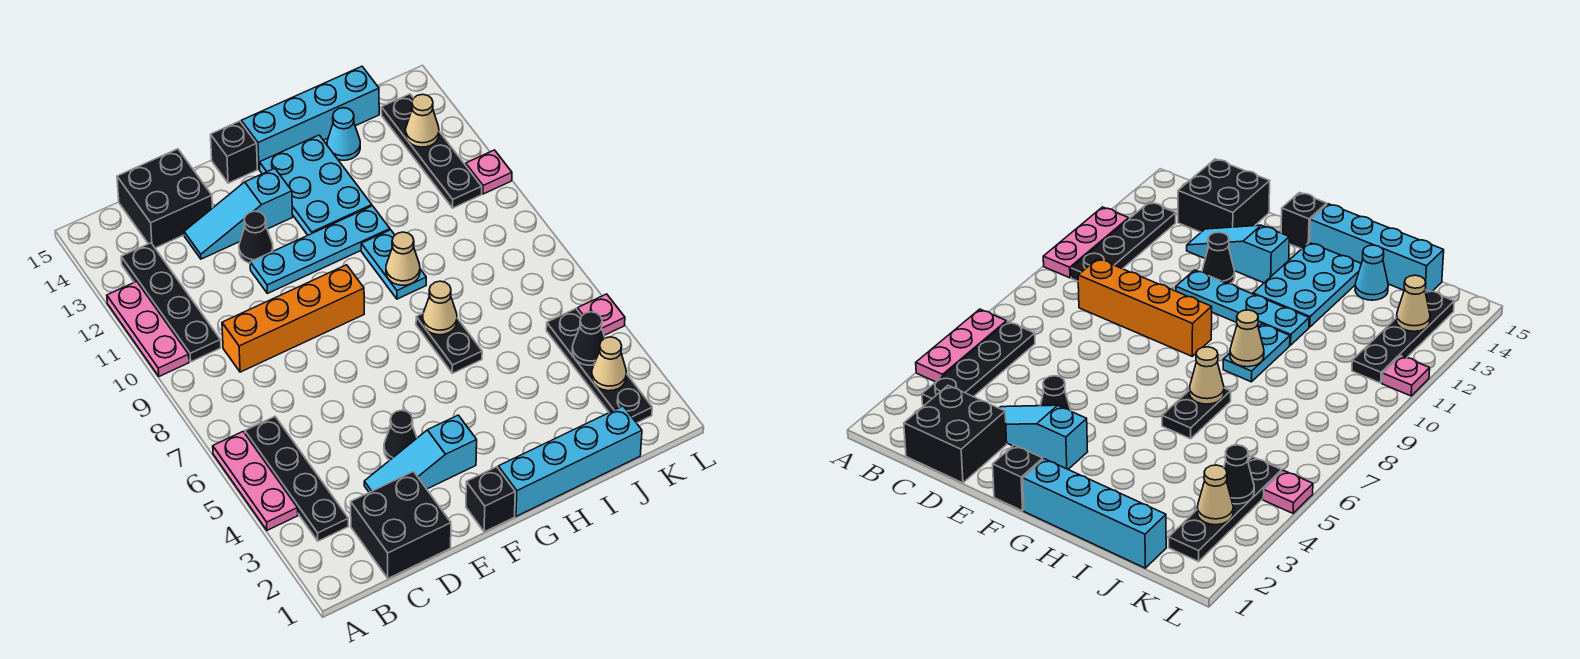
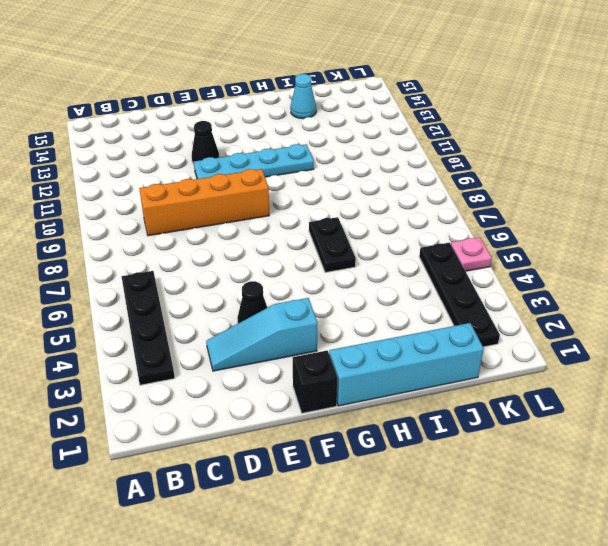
none -> pink 1x3 plate [213,432,298,530]
none -> pink 1x3 plate [107,281,189,376]
none -> black 1x4 plate [121,243,221,362]

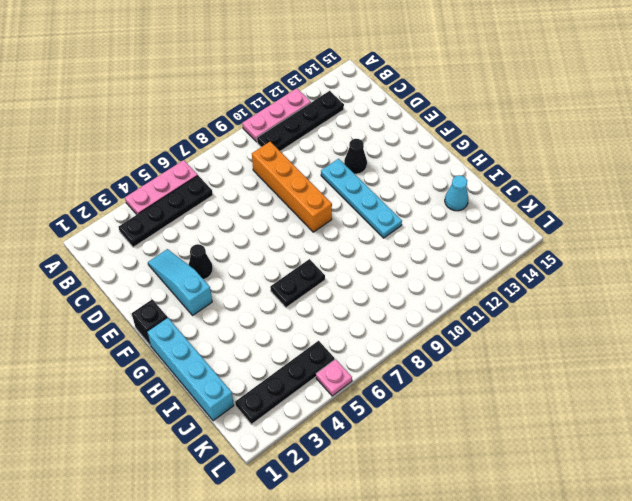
none -> black 2x2 brick [351,472,451,578]
none -> black 2x2 brick [117,149,212,248]
none -> cyan 1x3 slope [184,168,293,259]

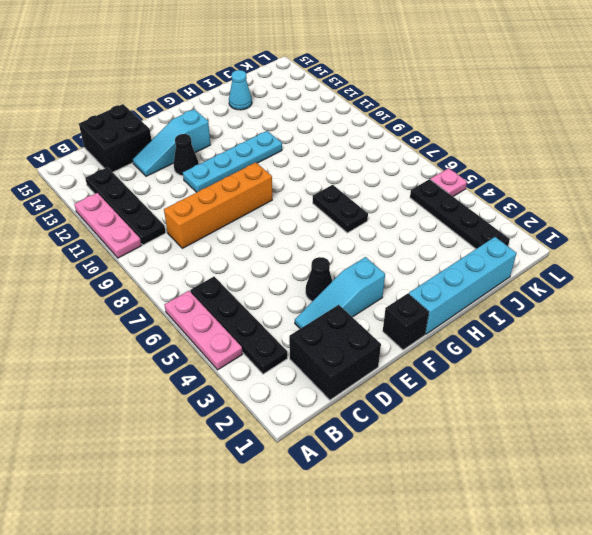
none -> black 1x1 brick [211,121,257,183]
none -> cyan 2x3 plate [260,135,372,235]
none -> cyan 1x4 brick [241,66,379,169]

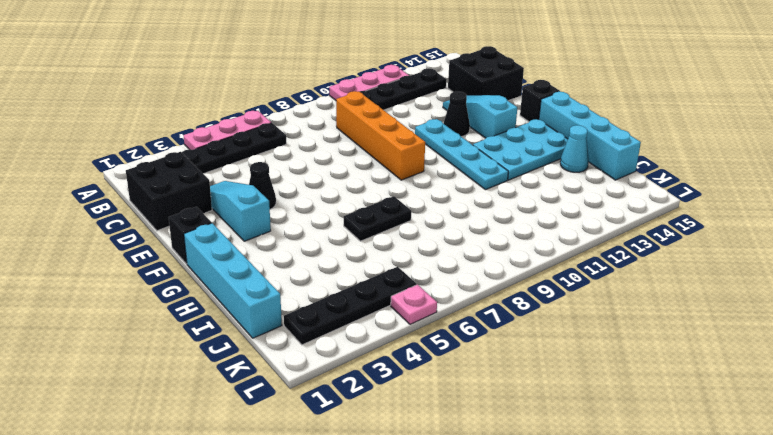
none -> cyan 1x2 plate [361,230,426,299]
none -> black 1x4 plate [381,94,482,208]
none -> pink 1x1 plate [466,150,512,194]

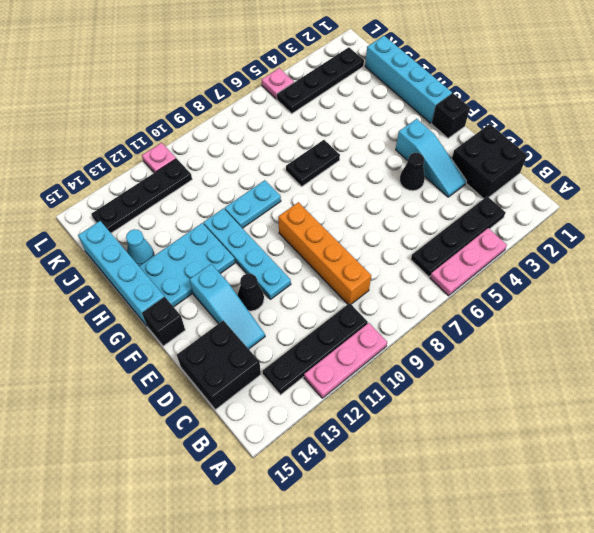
none -> tan 1x1 cone [423,281,457,335]
none -> tan 1x1 cone [386,232,420,285]
none -> tan 1x1 cone [592,337,627,391]

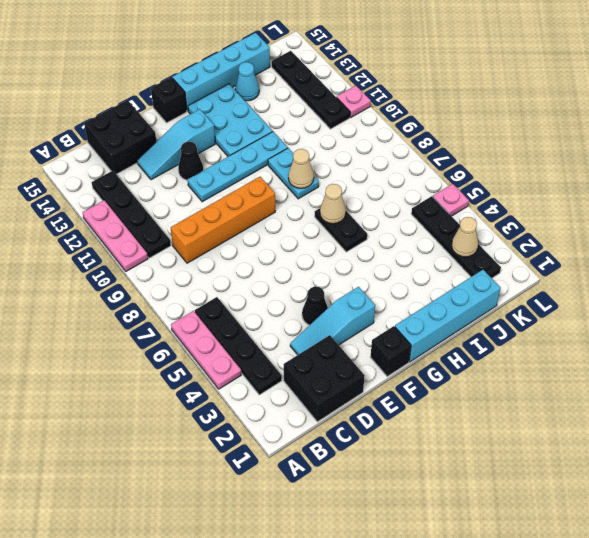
none -> black 1x1 cone [572,312,605,365]
none -> tan 1x1 cone [406,94,439,147]

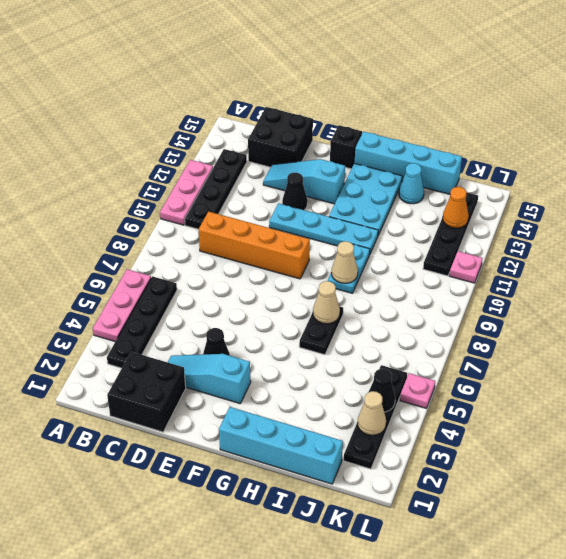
orange 1x1 cone [443,187,469,228] -> tan 1x1 cone [406,94,439,147]
none -> black 1x1 brick [466,467,515,532]

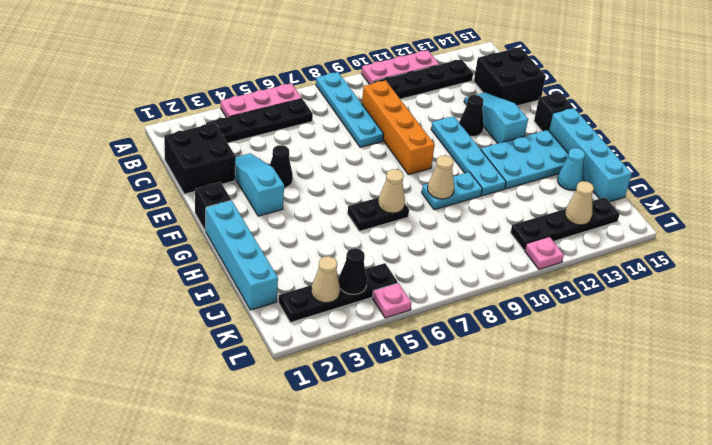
cyan 1x4 plate [316,72,384,147] -> none

